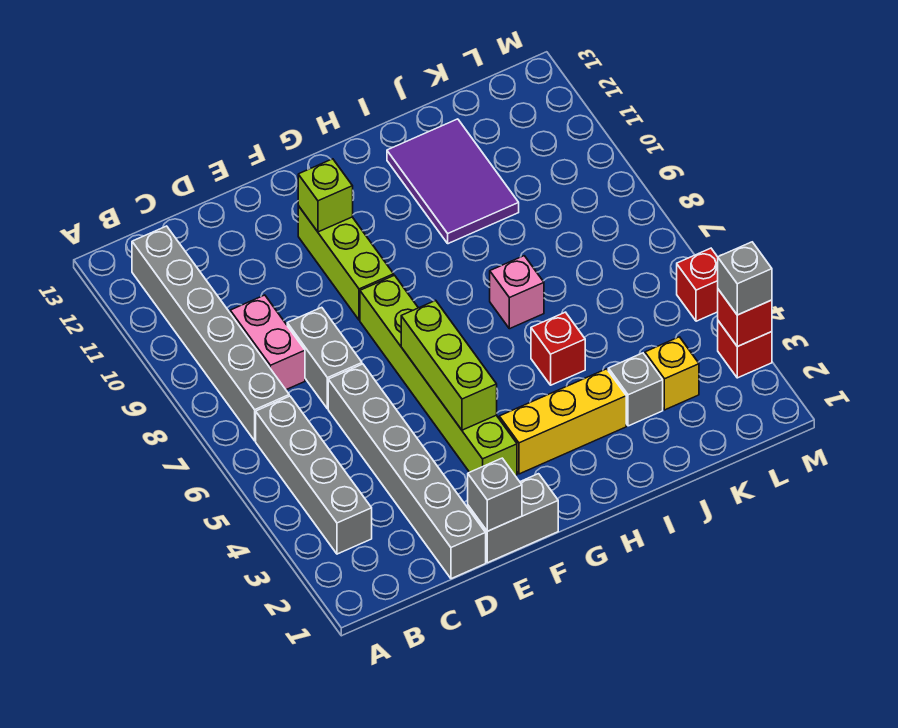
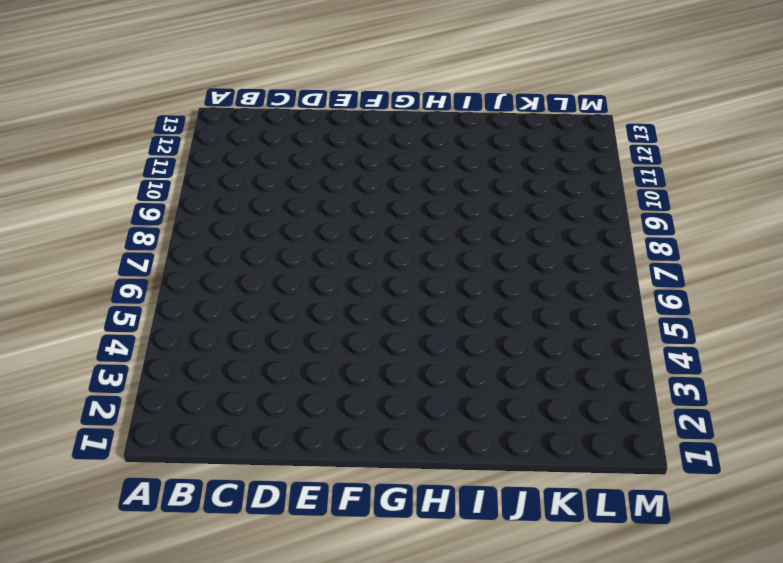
none -> grey 1x4 brick [256,396,372,554]
none -> grey 1x6 brick [132,226,289,441]
none -> pink 1x2 brick [230,295,305,390]

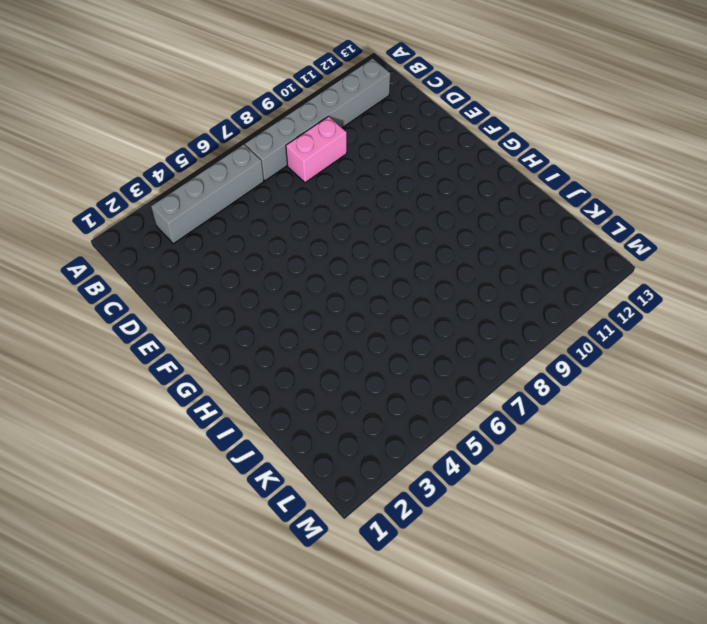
none -> grey 1x6 brick [328,364,486,579]
none -> grey 1x2 brick [287,307,362,409]
none -> grey 1x2 brick [468,474,558,563]

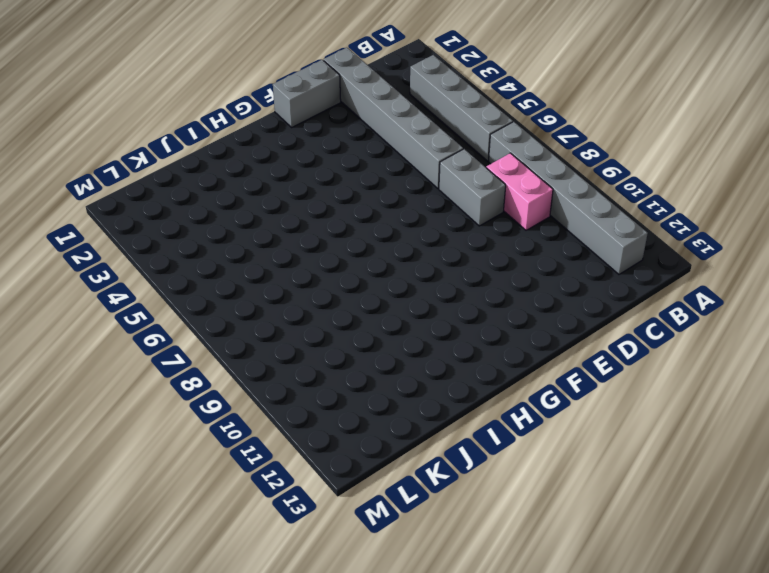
none -> lime 1x6 brick [360,275,517,476]
none -> lime 1x3 brick [298,206,394,320]
none -> yellow 1x3 brick [499,369,626,474]

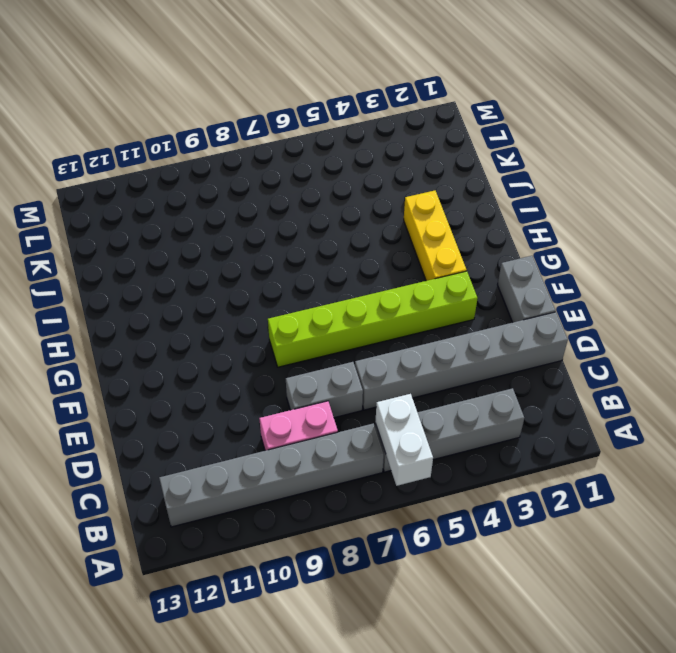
white 1x2 brick [375,394,433,486] -> none
none -> lime 1x3 brick [298,206,394,320]
none -> red 1x1 brick [531,312,585,385]
none -> pink 1x1 brick [490,256,544,329]

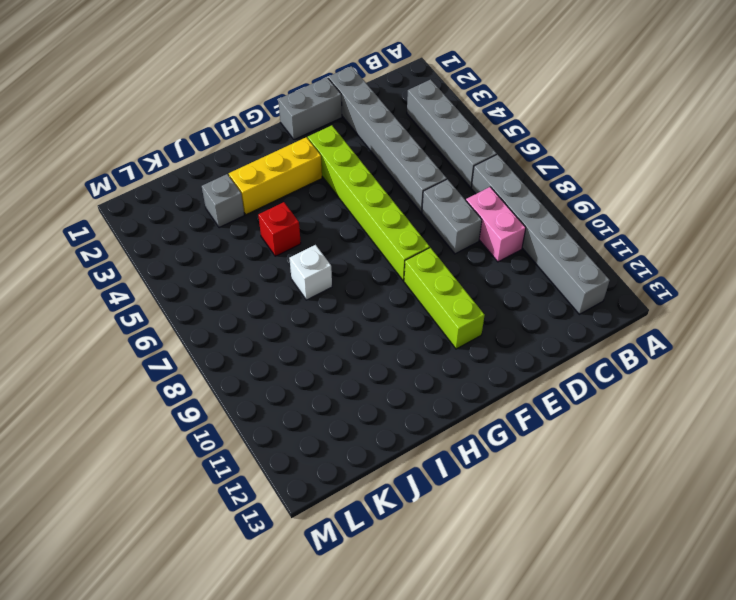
white 1x1 brick [289,245,332,300] -> pink 1x1 brick [490,256,544,329]
none -> purple 2x3 tile [387,119,519,244]
none -> yellow 1x1 brick [645,337,699,410]
none -> red 1x1 brick [718,321,772,378]

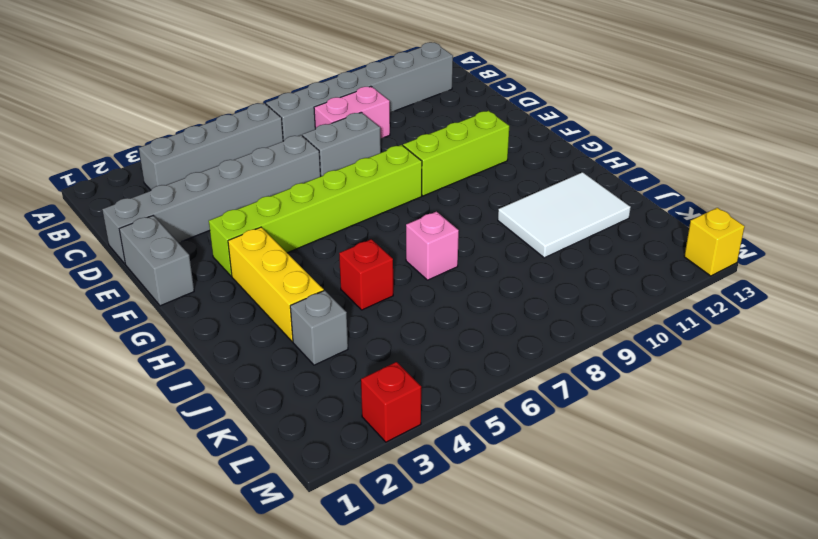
white 2x3 tile [498,172,631,258] -> purple 2x3 tile [387,119,519,244]
yellow 1x1 brick [684,208,745,276] -> yellow 1x1 brick moved to [645,337,699,410]
none -> red 1x1 brick [677,248,718,321]
none -> grey 1x1 brick [468,458,522,531]
none -> lime 1x3 brick [401,300,497,430]

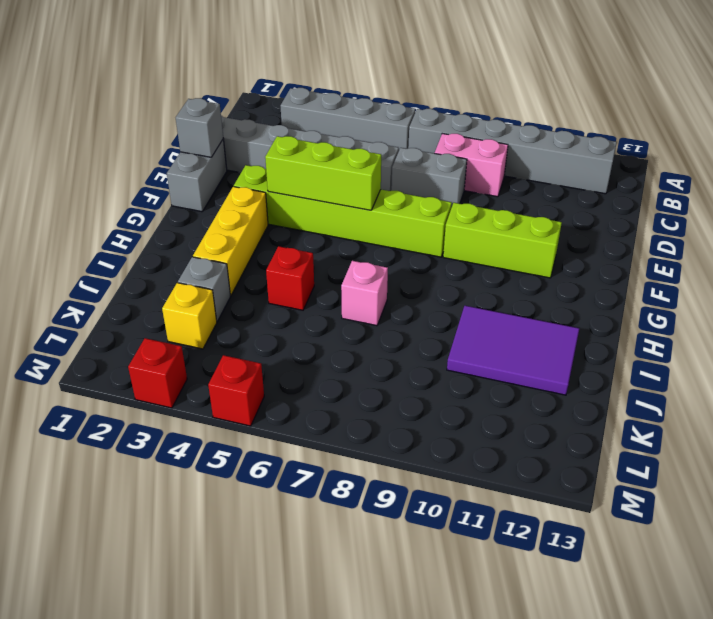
none -> lime 1x1 brick [298,159,353,232]
none -> red 1x1 brick [718,289,772,346]
none -> grey 1x1 brick [718,242,772,315]

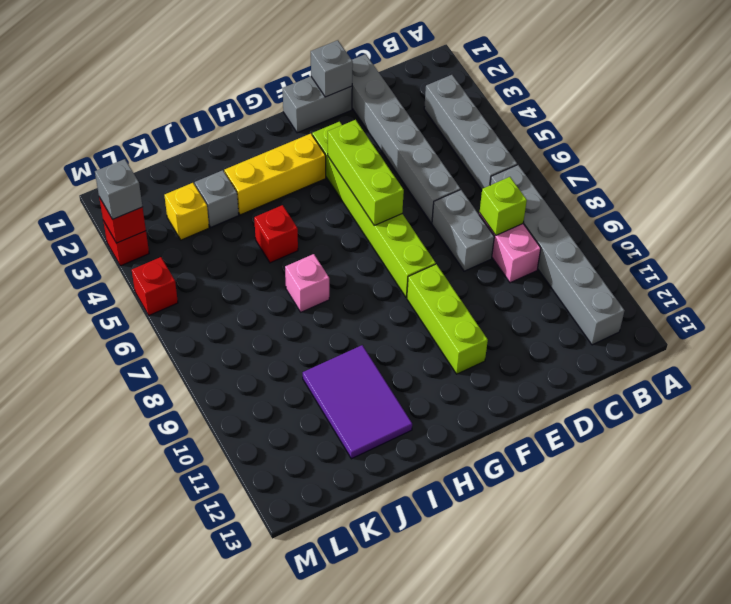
lime 1x1 brick [480,177,527,235] -> lime 1x1 brick moved to [298,159,353,232]

